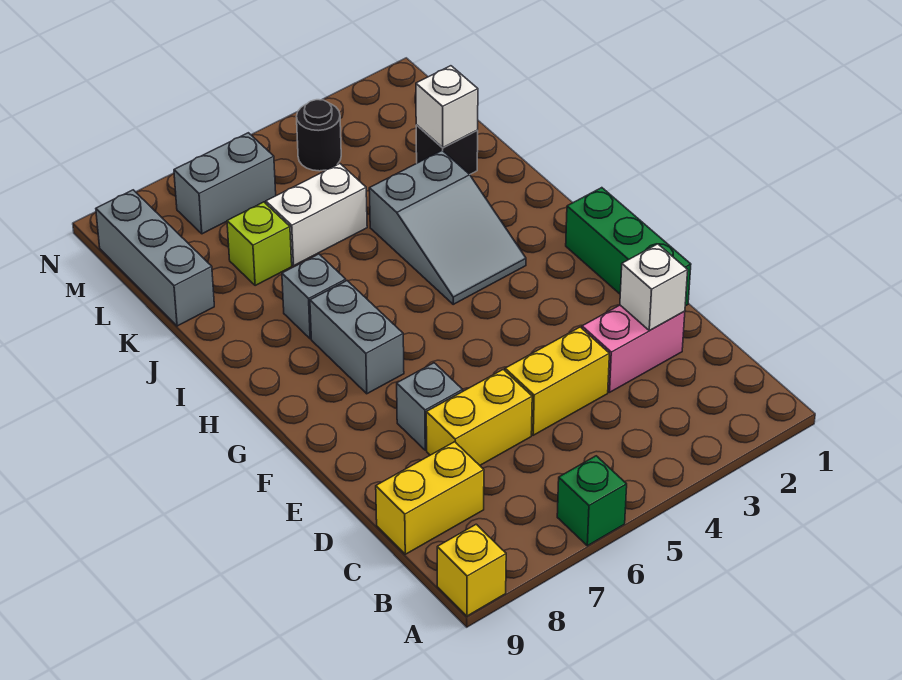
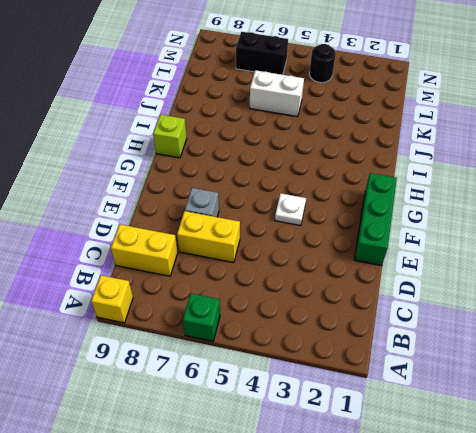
white 1x1 plate [275,194,306,226] -> none
lime 1x1 brick [153,115,187,158] -> lime 1x1 brick moved to [227,202,292,286]
black 1x2 brick [236,32,288,75] -> grey 1x2 brick [174,133,276,234]
none -> pink 1x2 brick [582,305,685,392]
none -> yellow 1x2 brick [505,327,609,435]
none -> grey 1x2 brick [310,281,404,394]

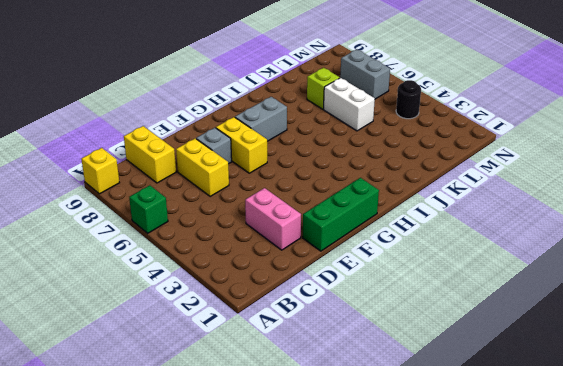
yellow 1x2 brick [216,117,267,173] -> yellow 1x2 brick moved to [505,327,609,435]
none -> grey 2x3 slope [369,150,526,304]
none -> grey 1x1 brick [282,254,346,339]
none -> black 1x1 brick [416,125,478,174]

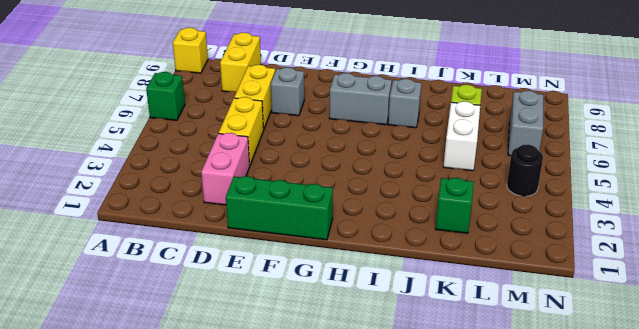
green 1x1 brick [435,178,474,233] -> black 1x1 brick [416,125,478,174]
none -> grey 2x3 slope [369,150,526,304]
none -> grey 1x3 brick [96,190,214,326]
none -> white 1x1 brick [620,244,688,330]

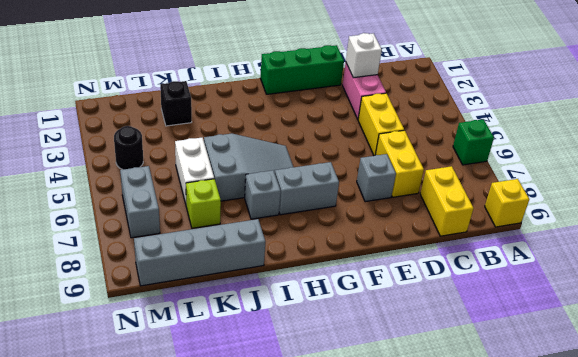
grey 2x3 slope [204,133,293,201] -> grey 2x3 slope moved to [369,150,526,304]
grey 1x4 brick [134,219,265,286] -> grey 1x3 brick [96,190,214,326]
none -> white 1x1 brick [416,66,478,148]

